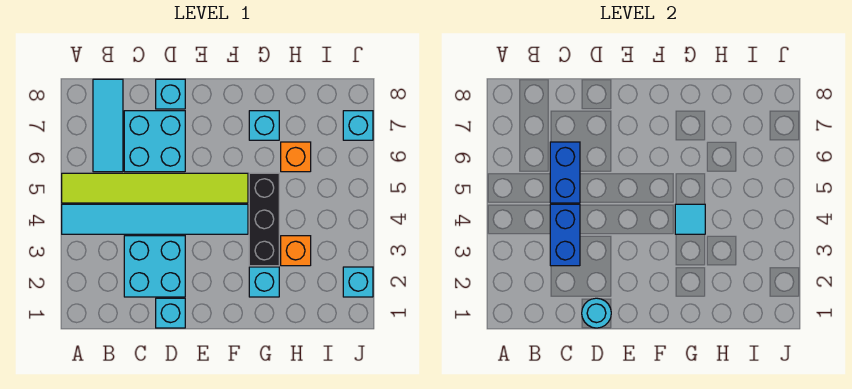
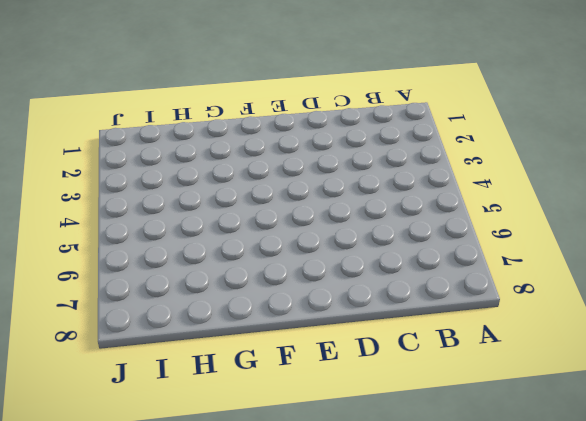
none -> cyan 1x6 tile [62,204,248,234]
none -> lime 1x6 tile [62,173,248,203]
none -> cyan 1x3 tile [93,79,123,172]

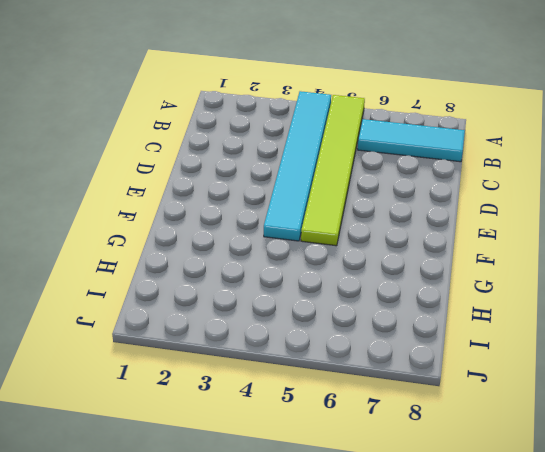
none -> cyan 2x2 brick [124,236,185,297]
none -> cyan 2x2 brick [124,111,185,172]
none -> cyan 1x1 brick [156,298,185,328]

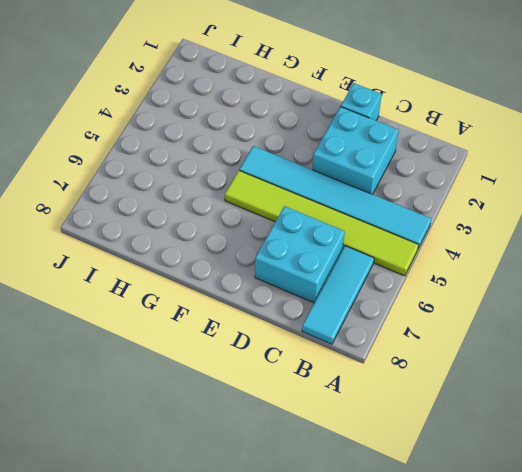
none -> cyan 1x1 brick [156,79,185,109]
none -> cyan 1x1 brick [249,267,279,297]
none -> black 1x3 brick [249,173,279,266]

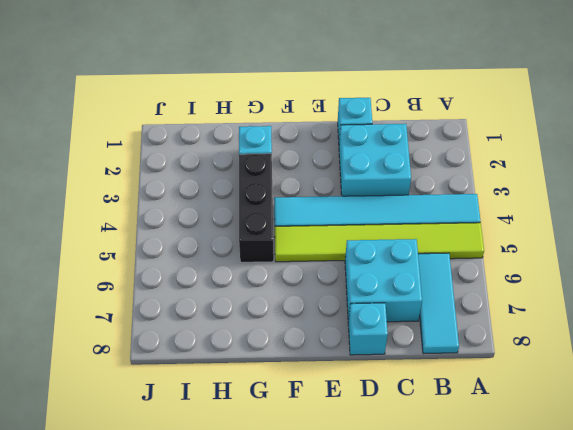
none -> cyan 1x1 brick [249,111,279,140]
none -> orange 1x1 brick [281,236,311,266]
none -> orange 1x1 brick [281,142,311,172]

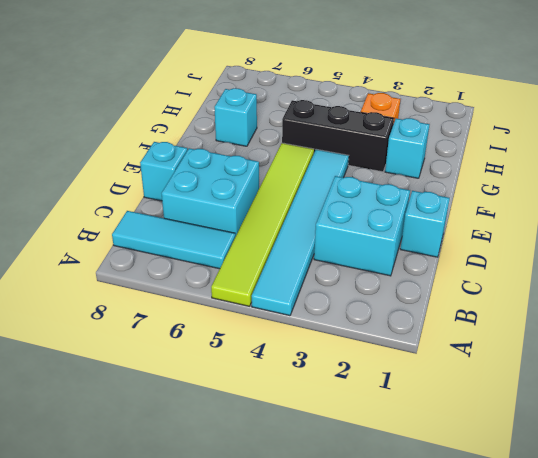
none -> orange 1x1 brick [281,142,311,172]
none -> cyan 1x1 brick [343,267,373,297]
none -> cyan 1x1 brick [343,111,373,140]

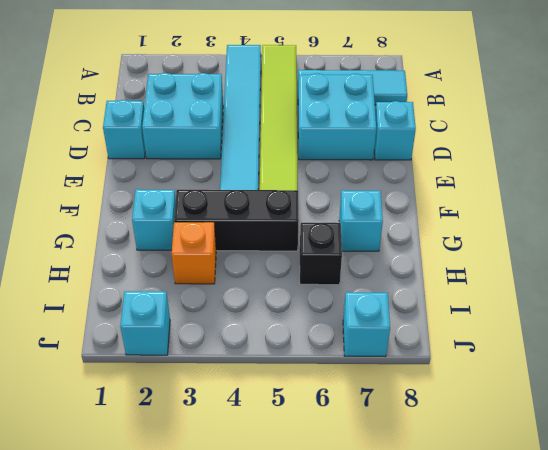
black 1x1 brick [300,223,342,285] -> orange 1x1 brick [281,142,311,172]
none -> blue 1x2 brick [550,204,580,266]
none -> blue 1x2 brick [550,142,580,203]
none -> cyan 1x1 round brick [582,298,611,328]

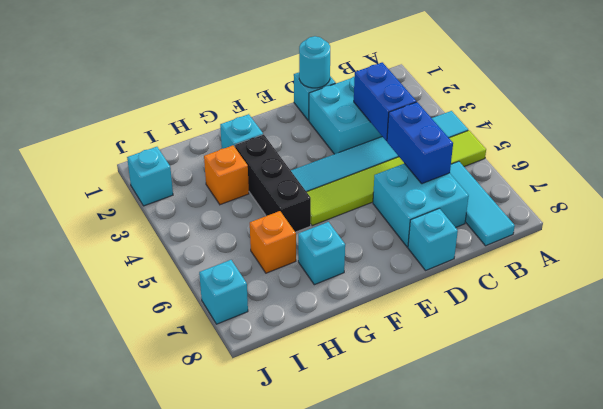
none -> cyan 1x1 tile [675,204,705,234]

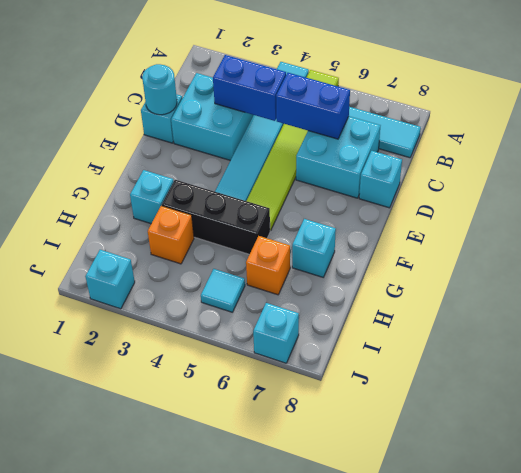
cyan 1x1 tile [201,269,245,312] -> cyan 1x1 tile moved to [675,204,705,234]

